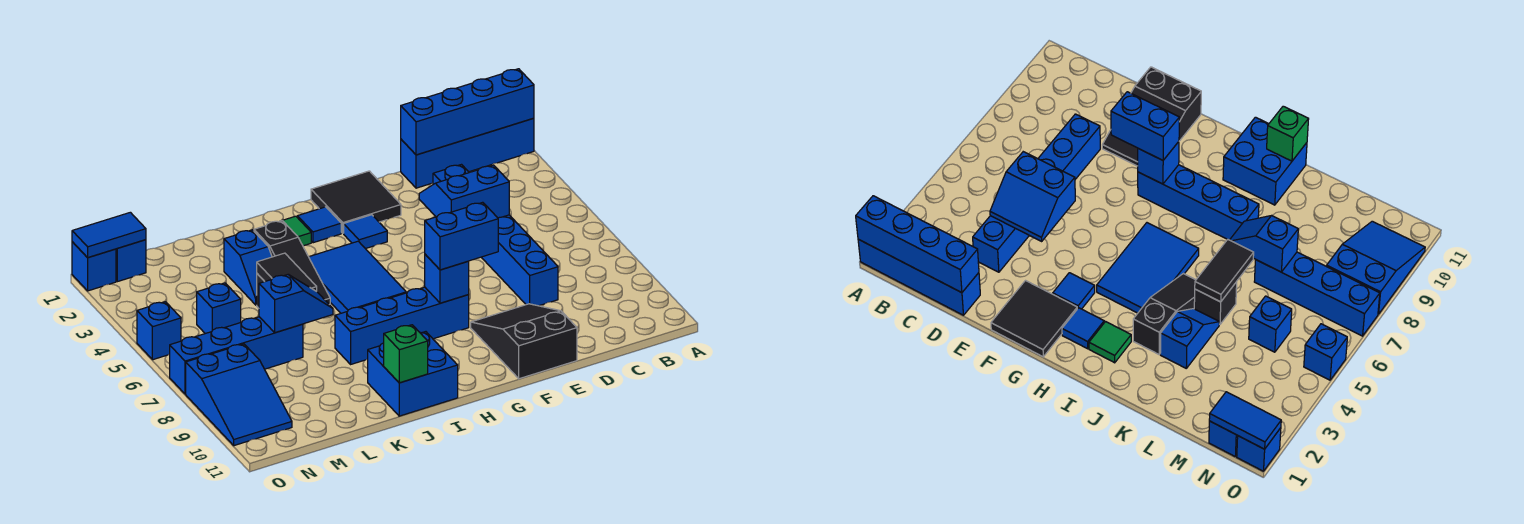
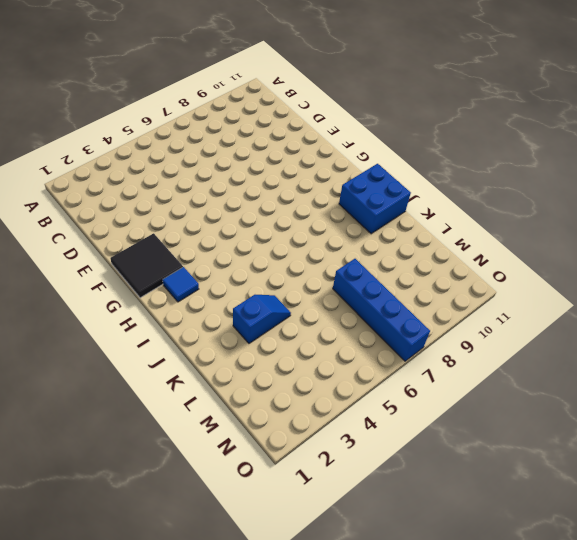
none -> blue 1x4 brick [401,118,534,188]
none -> blue 1x6 brick [433,165,558,306]
none -> black 2x3 slope [471,304,577,379]

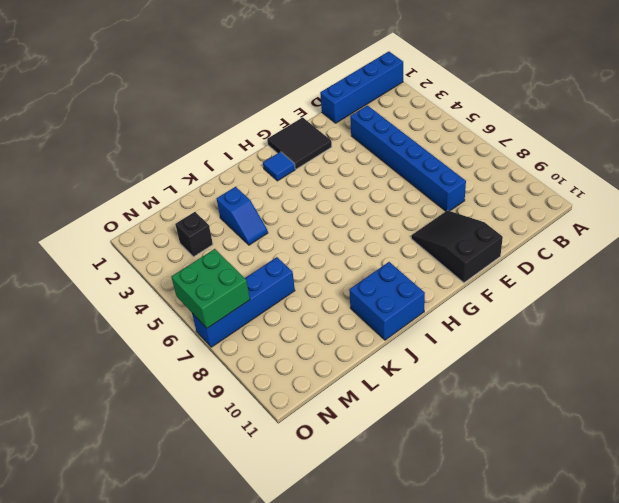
black 1x1 brick [175,212,213,257] -> black 1x1 brick moved to [1194,282,1237,324]
green 2x2 brick [171,249,250,328] -> none
none -> blue 1x1 tile [344,215,387,249]
none -> blue 1x4 brick [335,287,469,364]
none -> blue 2x3 tile [309,241,406,313]

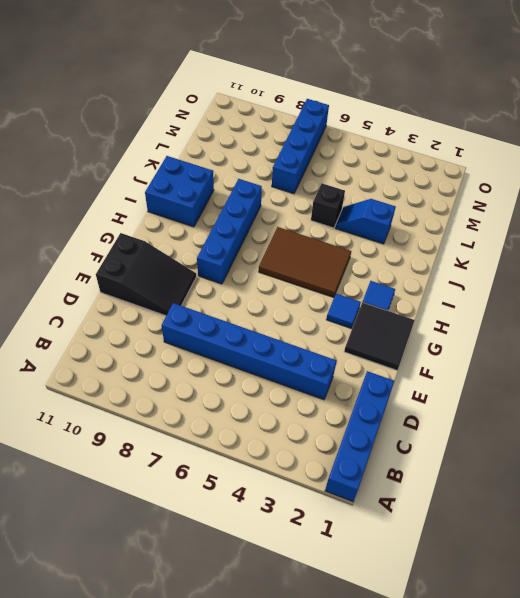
brown 2x3 tile [259,227,351,298] -> blue 2x3 tile [309,241,406,313]
none -> green 1x1 tile [282,216,311,246]
none -> black 1x3 slope [254,221,330,304]
none -> blue 1x1 brick [197,283,241,334]

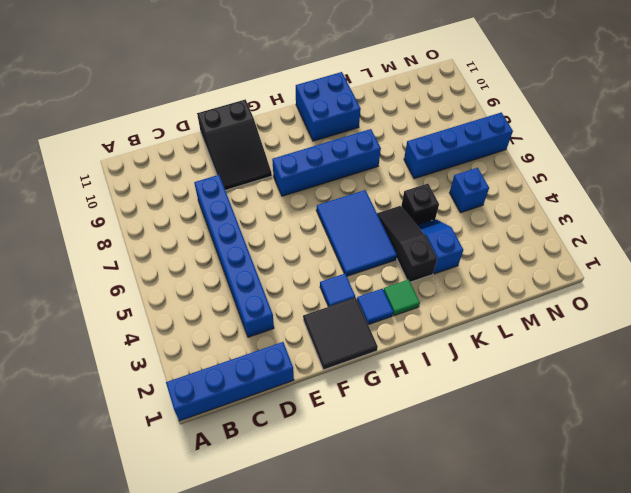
none -> blue 1x1 brick [116,240,146,282]
none -> blue 2x3 slope [186,344,292,446]
none -> blue 1x1 brick [72,242,116,291]

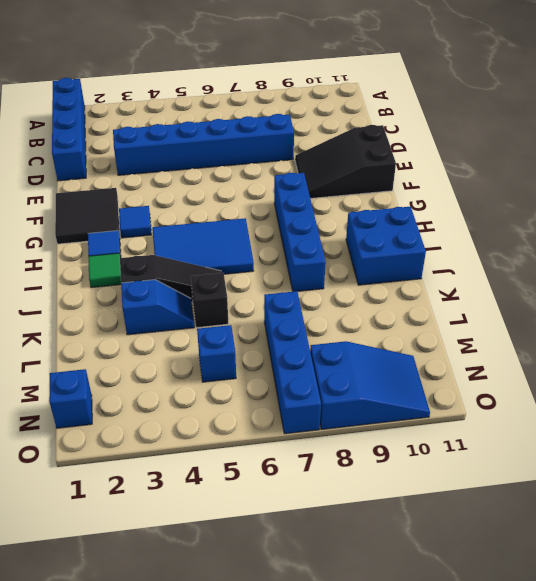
none -> blue 1x1 brick [72,242,116,291]
none -> blue 1x1 brick [137,302,181,360]
none -> blue 1x4 brick [401,69,534,155]

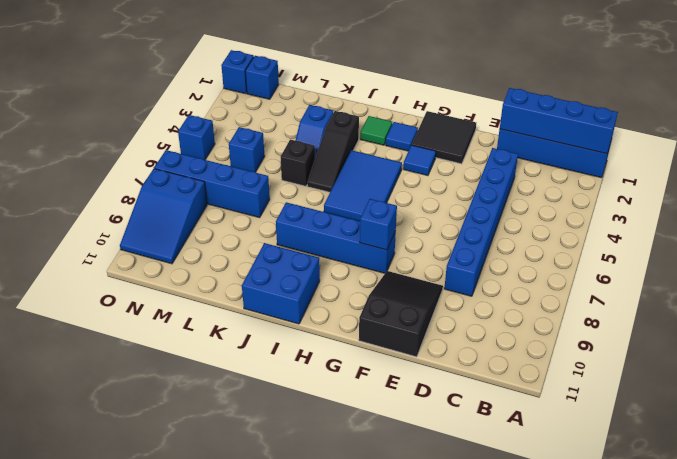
none -> blue 2x2 slope [419,165,509,218]
none -> green 1x1 brick [384,325,428,383]
none -> black 1x2 tile [257,253,317,291]

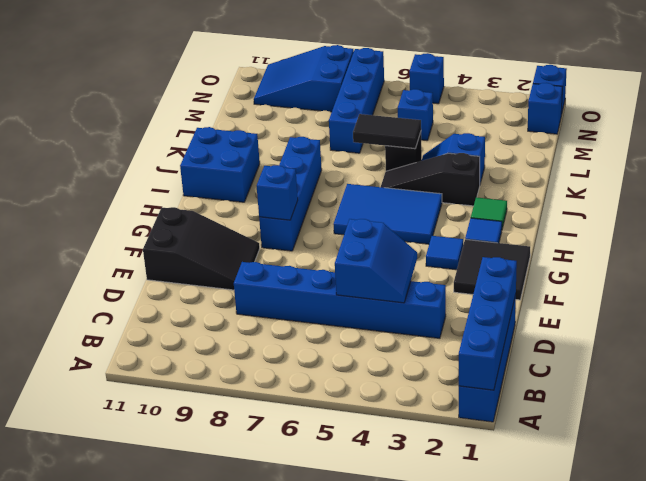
none -> green 1x1 brick [384,325,428,383]
none -> blue 1x2 slope [259,275,333,333]
none -> blue 1x2 tile [72,212,146,258]

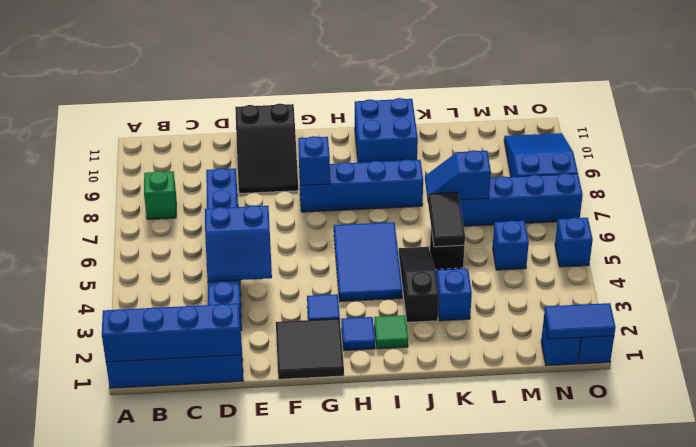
green 1x1 brick [144,171,176,219] -> green 1x1 brick moved to [384,325,428,383]
none -> blue 1x2 brick [425,202,498,270]

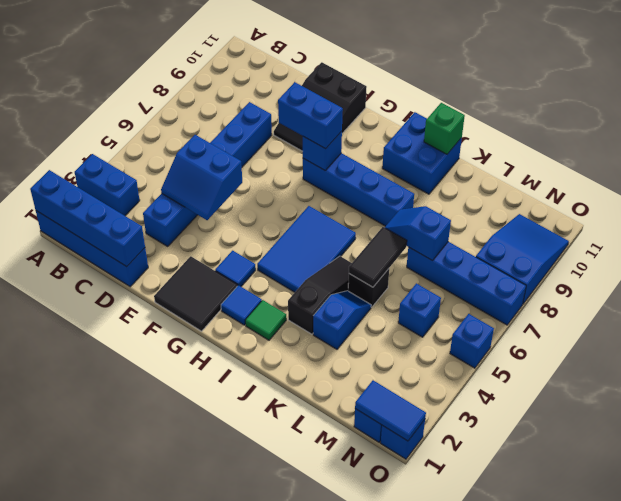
blue 1x2 brick [75,154,140,216] -> none

